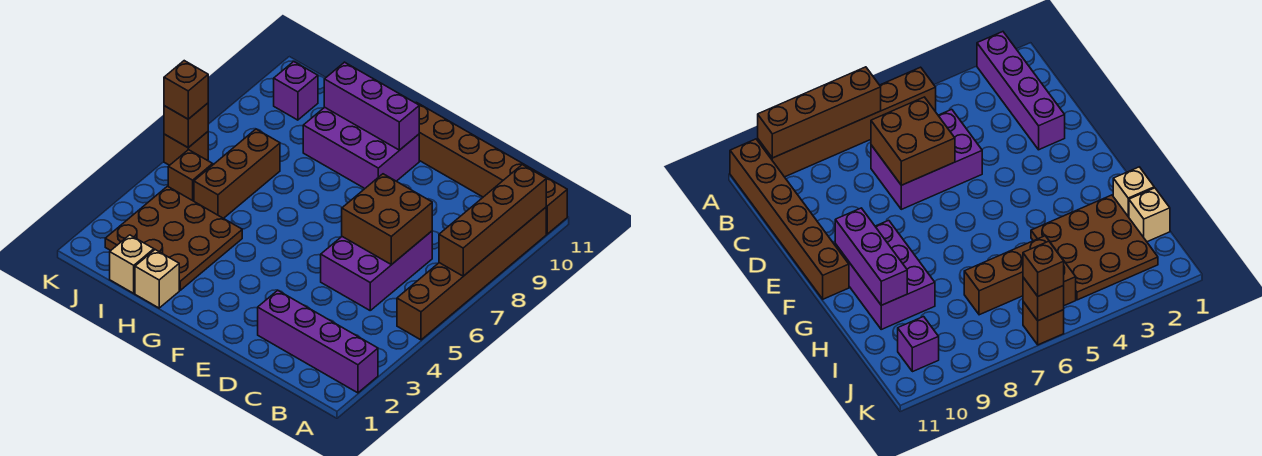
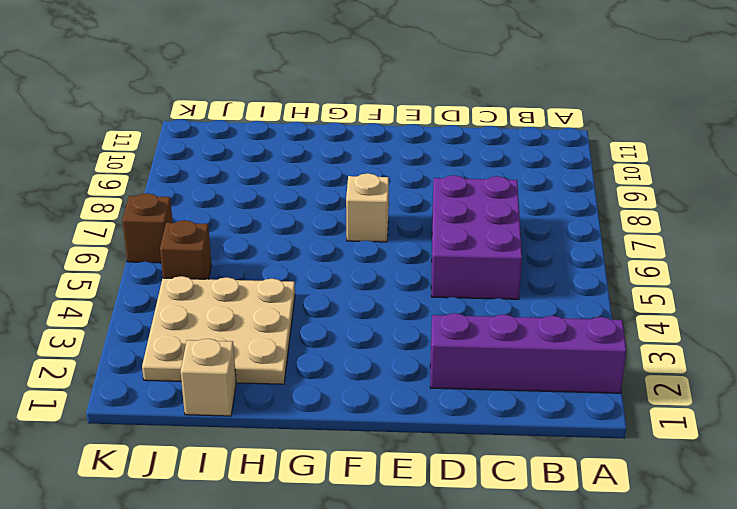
tan 1x1 brick [346,173,389,242] -> tan 1x1 brick moved to [135,250,179,308]
tan 3x3 plate [142,276,295,384] -> brown 3x3 plate [105,186,242,290]
none -> brown 1x6 brick [397,207,546,340]
none -> brown 1x6 brick [416,102,567,234]
none -> purple 2x3 brick [303,107,419,188]

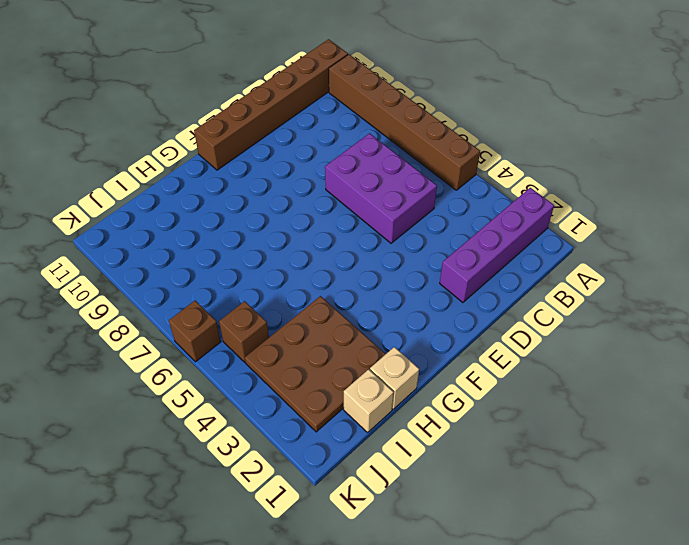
none -> purple 2x3 brick [303,107,419,188]
none -> brown 1x3 brick [194,129,280,218]
none -> purple 1x1 brick [274,61,318,120]

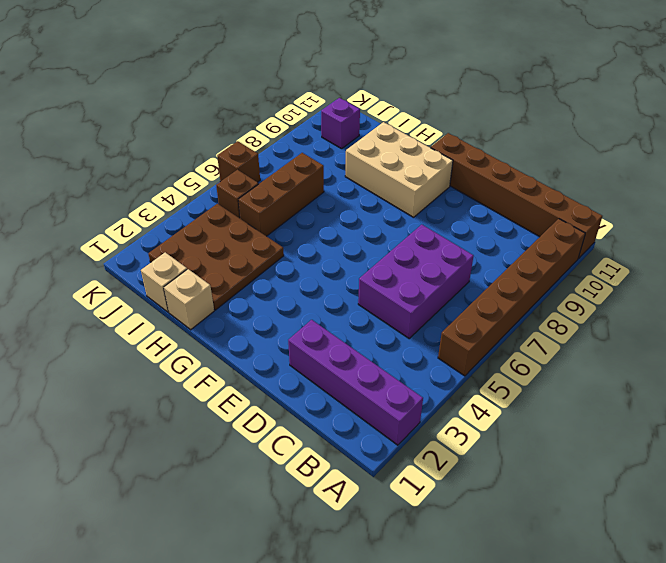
tan 2x3 brick [345,122,453,217] -> purple 2x3 brick [303,107,419,188]
none -> brown 1x4 brick [439,165,546,276]
none -> brown 2x2 brick [342,174,432,265]
none -> purple 1x3 brick [324,62,419,150]

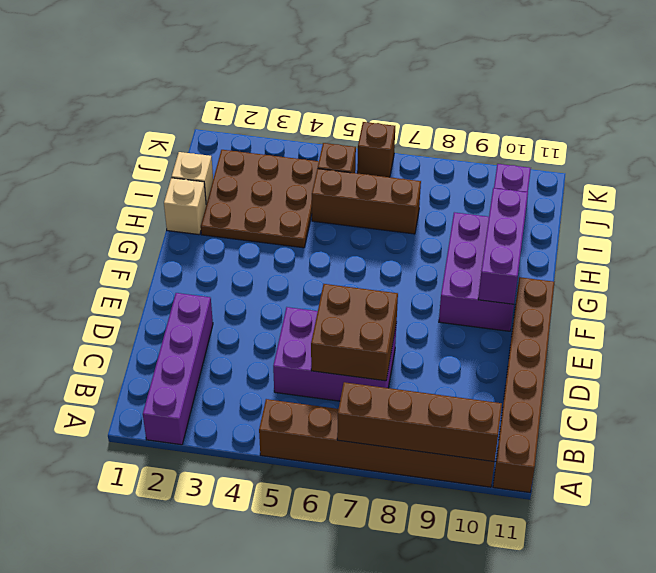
none -> brown 1x1 brick [164,103,208,148]
none -> brown 1x1 brick [164,61,208,119]

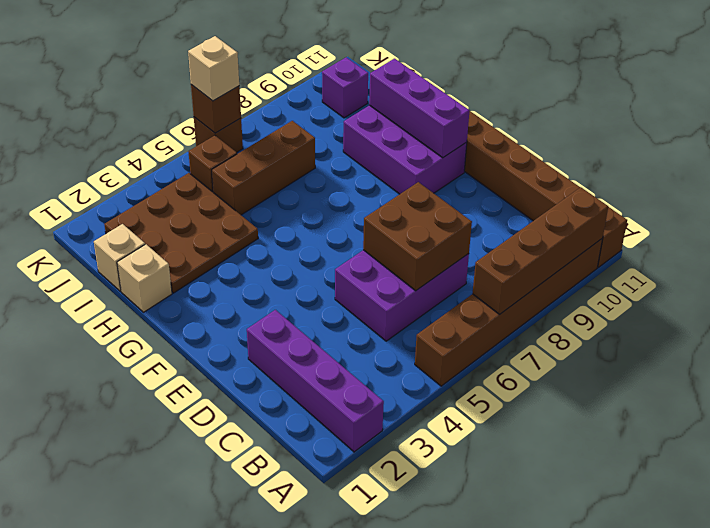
tan 1x1 brick [188,36,239,101] -> brown 1x1 brick [164,61,208,119]

